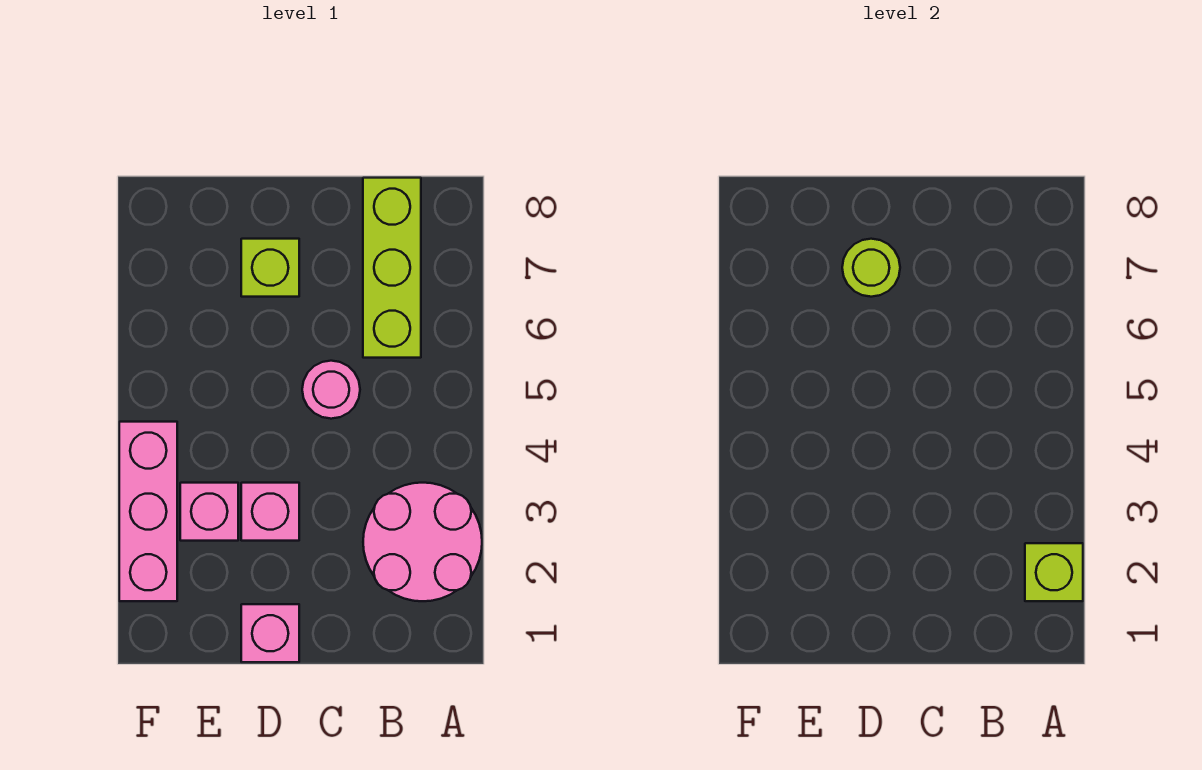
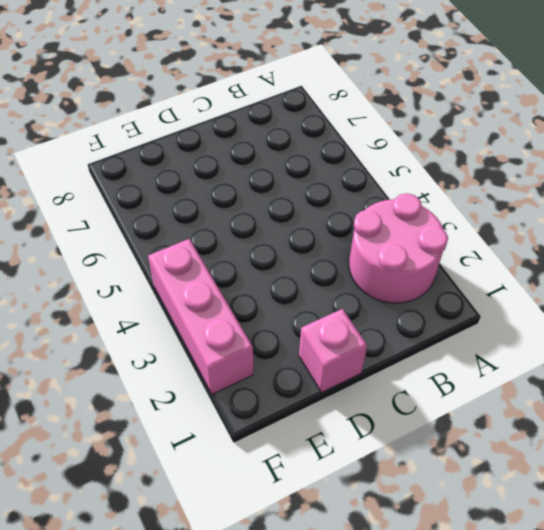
none -> lime 1x3 brick [363,178,421,358]
none -> pink 1x1 round brick [302,361,360,419]

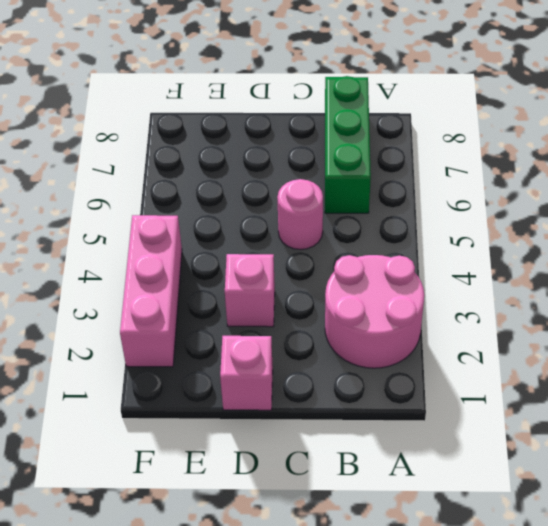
green 1x3 brick [325,76,371,213] -> lime 1x3 brick [363,178,421,358]
none -> lime 1x1 brick [241,239,299,297]
none -> pink 1x1 brick [180,483,238,541]

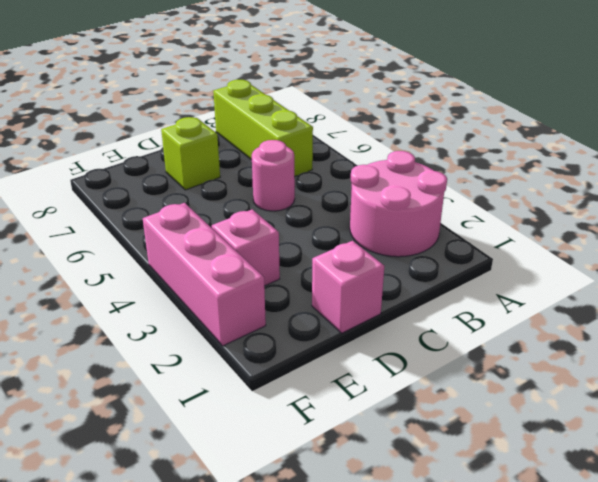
none -> pink 1x1 brick [241,483,299,541]
none -> lime 1x1 brick [1025,543,1083,601]

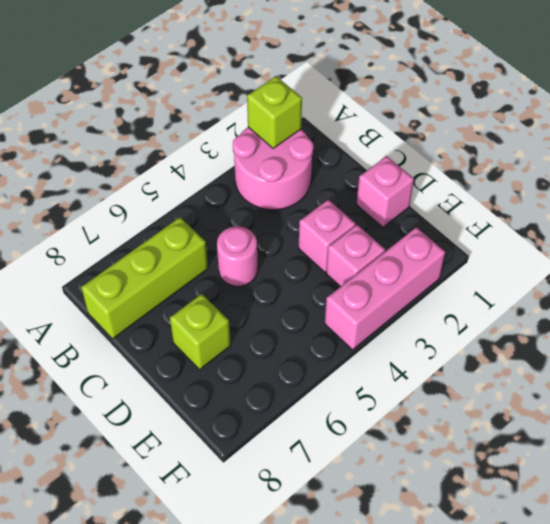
none -> lime 1x1 round brick [842,239,900,297]

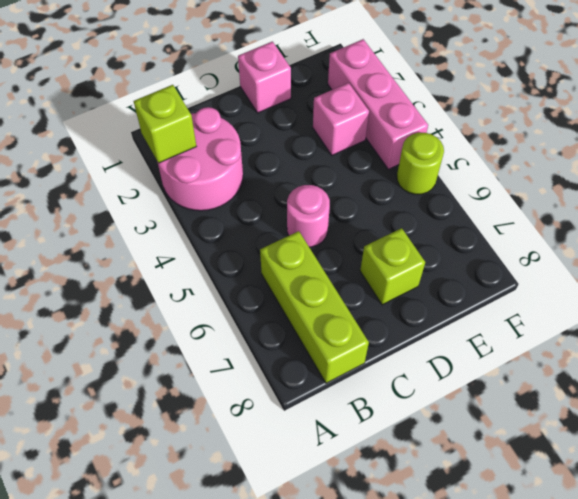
lime 1x1 round brick [397,133,444,194] -> lime 1x1 round brick moved to [842,239,900,297]
none -> pink 1x1 brick [241,483,299,541]

